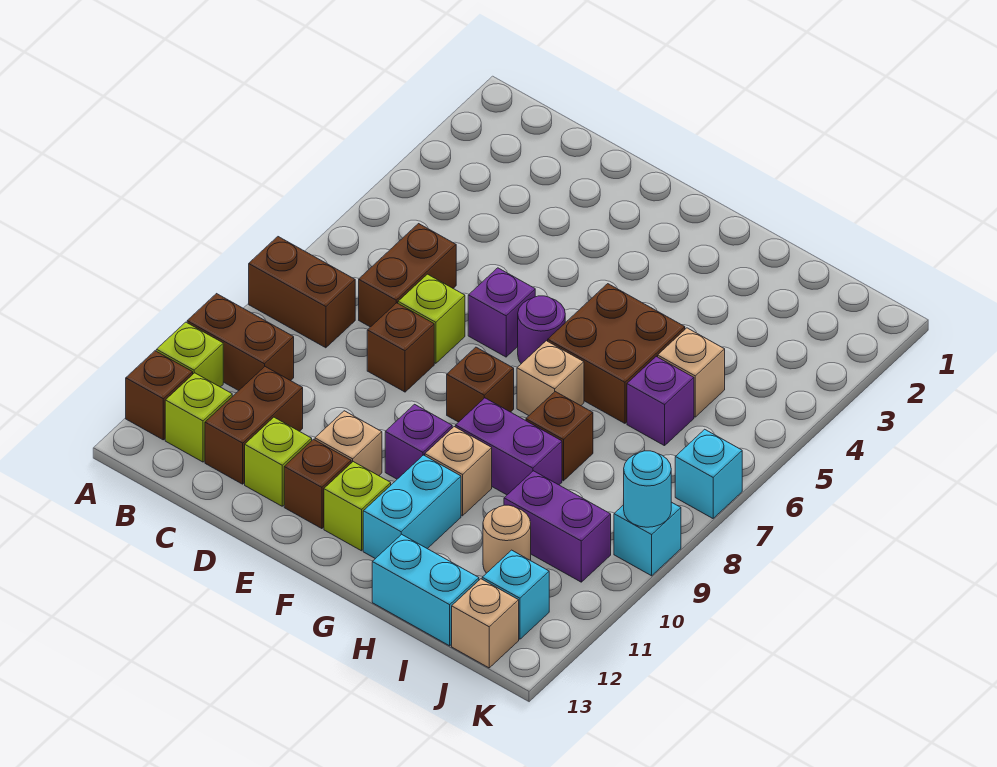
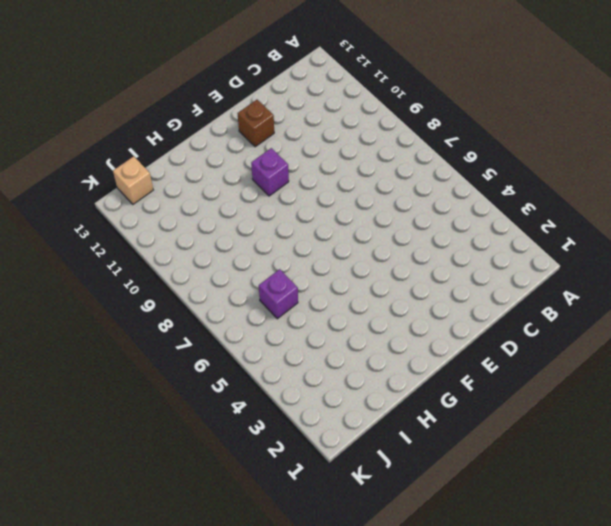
none -> brown 1x2 brick [249,237,355,348]
none -> brown 1x2 brick [187,294,294,391]
none -> lime 1x1 brick [156,322,223,387]
none -> brown 1x1 brick [126,351,193,440]

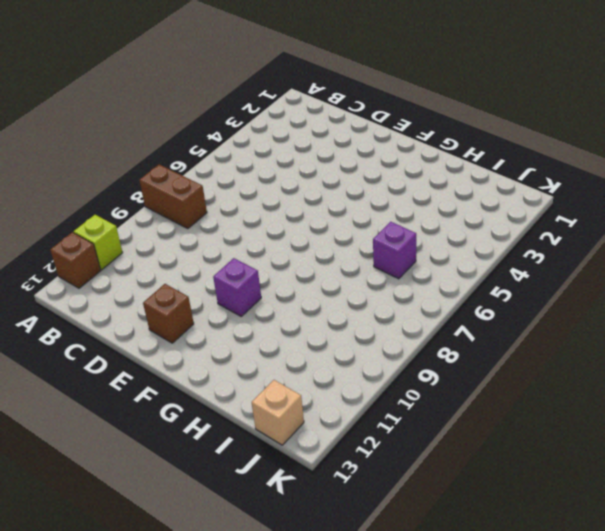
none -> brown 1x2 brick [187,294,294,391]
none -> lime 1x1 brick [165,373,232,462]
none -> brown 1x2 brick [359,224,456,327]
none -> brown 1x2 brick [205,367,303,484]

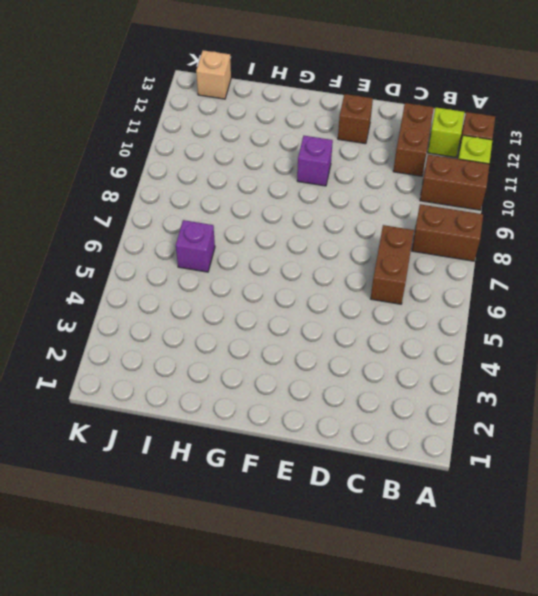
none -> lime 1x1 brick [398,274,465,363]
none -> brown 1x1 brick [367,303,434,392]
none -> lime 1x1 brick [245,417,312,506]
none -> purple 1x1 brick [468,268,535,357]

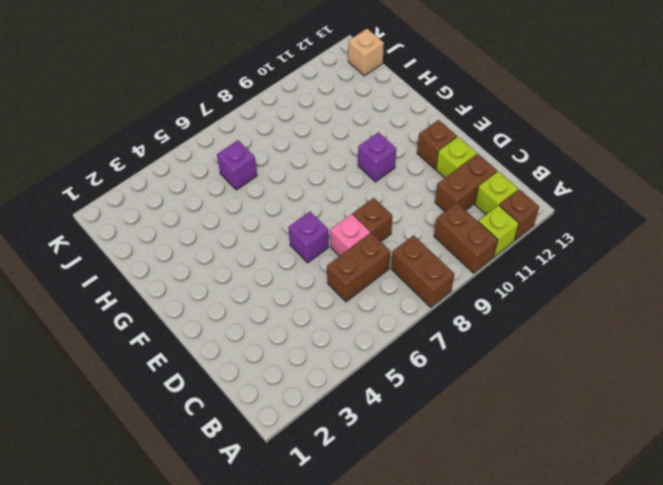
pink 1x1 brick [330,214,370,256] -> lime 1x1 brick [398,274,465,363]
none -> tan 1x1 brick [315,411,382,476]
none -> purple 1x1 round brick [518,296,565,364]
none -> brown 1x1 brick [447,347,514,422]
none -> lime 1x1 brick [324,462,391,551]

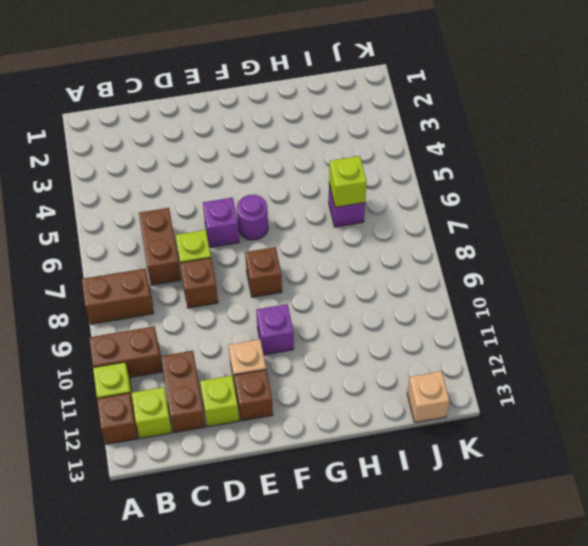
lime 1x1 brick [329,156,367,207] -> lime 1x1 brick moved to [324,462,391,551]
none -> brown 2x2 brick [548,284,685,423]
none -> tan 1x1 brick [517,341,584,415]
none -> purple 1x2 brick [456,398,562,495]
none -> tan 1x1 brick [425,427,492,516]

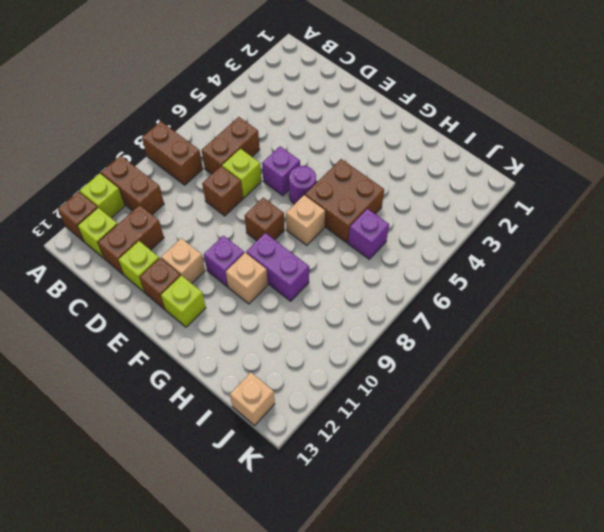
none -> cyan 1x2 brick [363,455,461,559]
none -> brown 1x1 brick [526,392,593,481]
none -> cyan 1x2 brick [372,534,479,646]
none -> tan 1x1 brick [658,328,725,417]

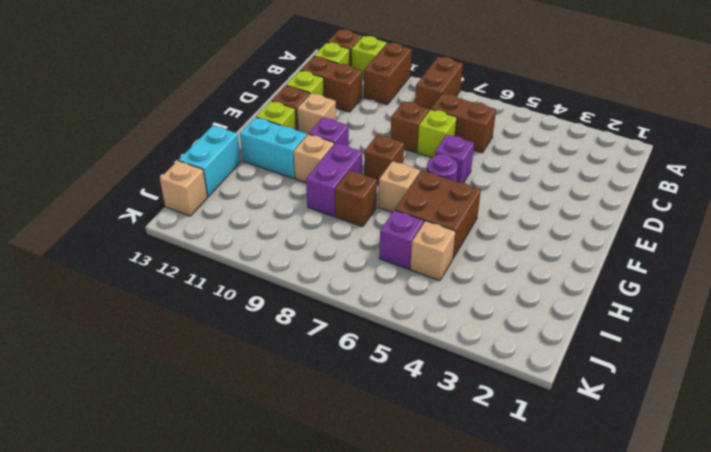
none -> purple 1x2 brick [504,471,611,582]
none -> tan 1x1 round brick [483,505,531,573]
none -> cyan 1x1 brick [482,550,549,639]
none -> cyan 1x1 brick [675,429,742,518]

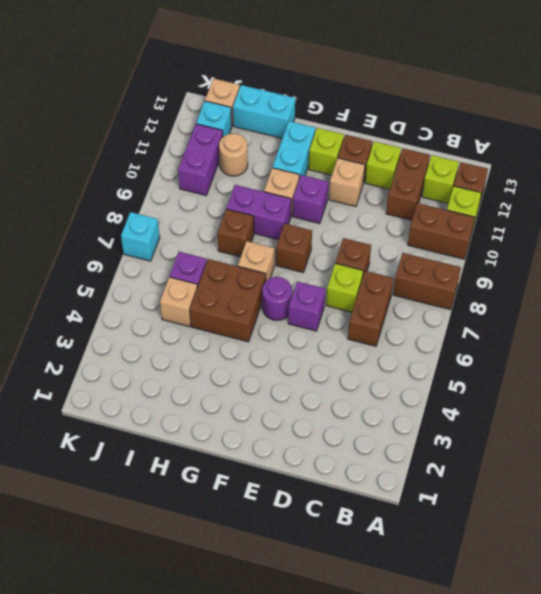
purple 1x2 brick [178,124,223,195] -> purple 1x2 brick turned to [504,471,611,582]
none -> cyan 1x1 brick [614,502,681,576]
none -> cyan 1x1 round brick [624,451,671,527]

